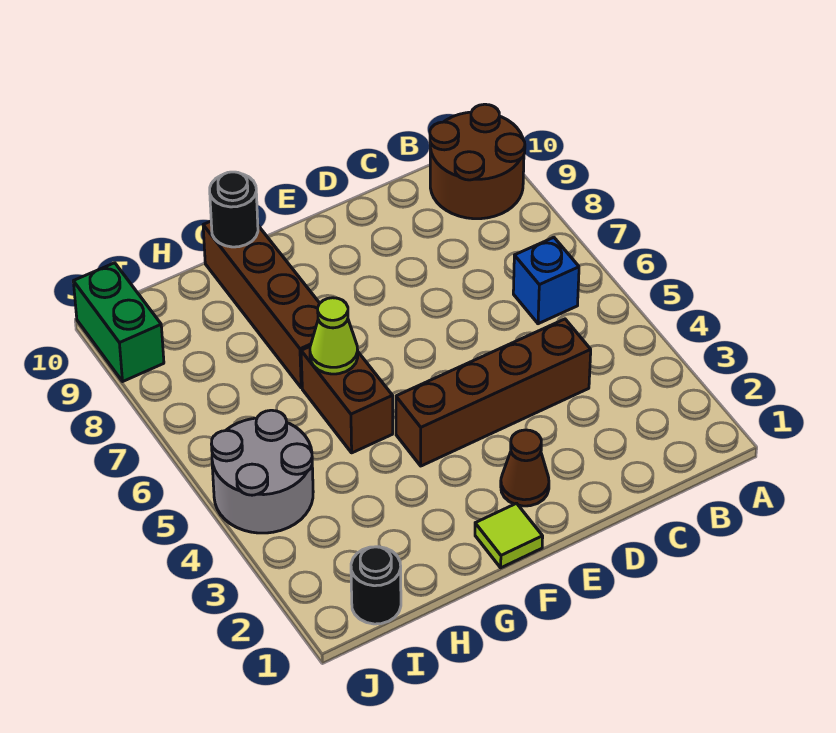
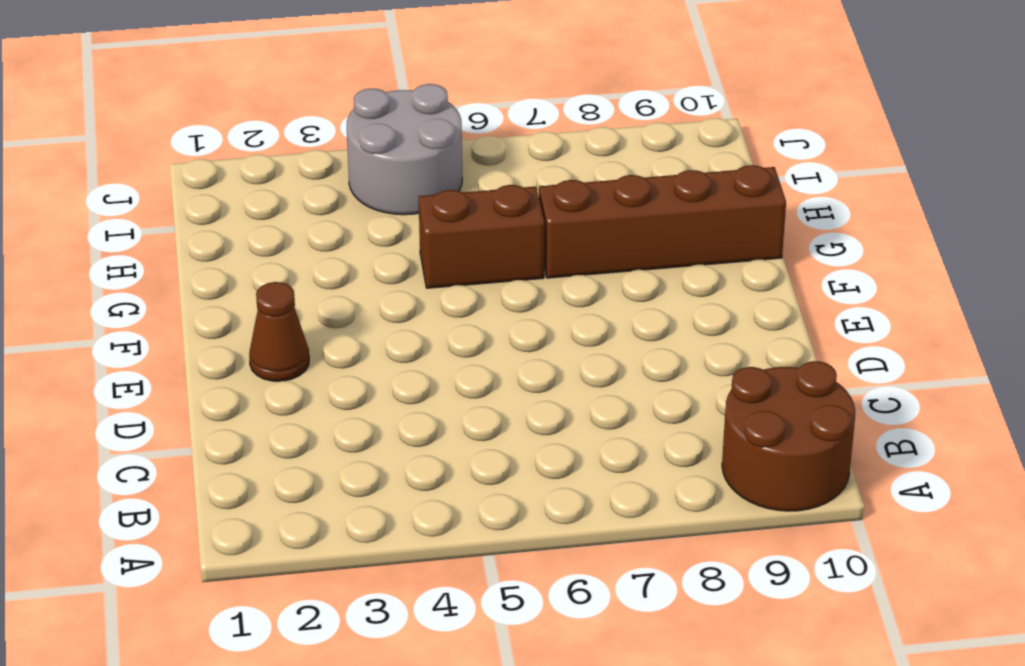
none -> blue 1x1 brick [513,237,579,324]
none -> brown 1x4 brick [396,319,591,466]
none -> lime 1x1 tile [475,503,543,568]

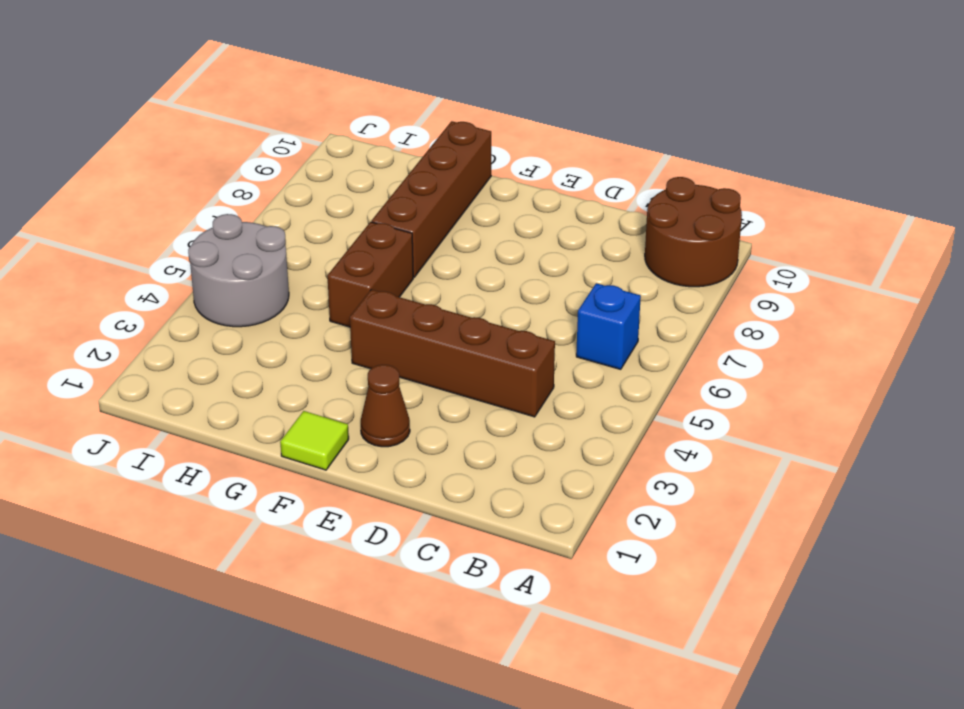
none -> black 1x1 round brick [351,547,401,624]
none -> green 1x2 brick [73,263,164,381]
none -> lime 1x1 cone [310,298,358,374]

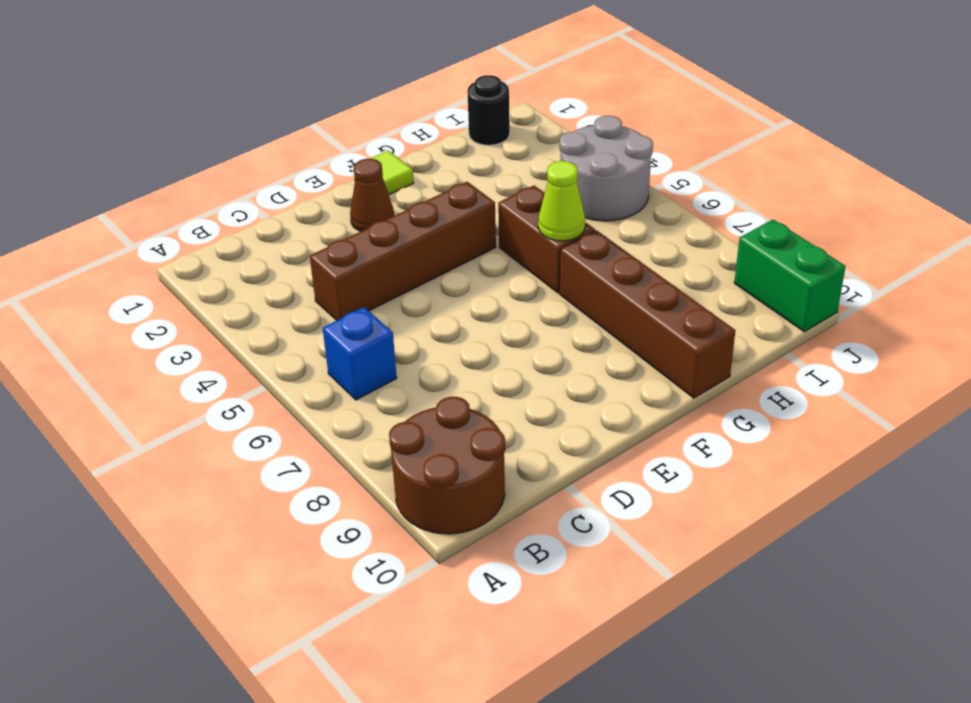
none -> black 1x1 round brick [210,172,258,247]

